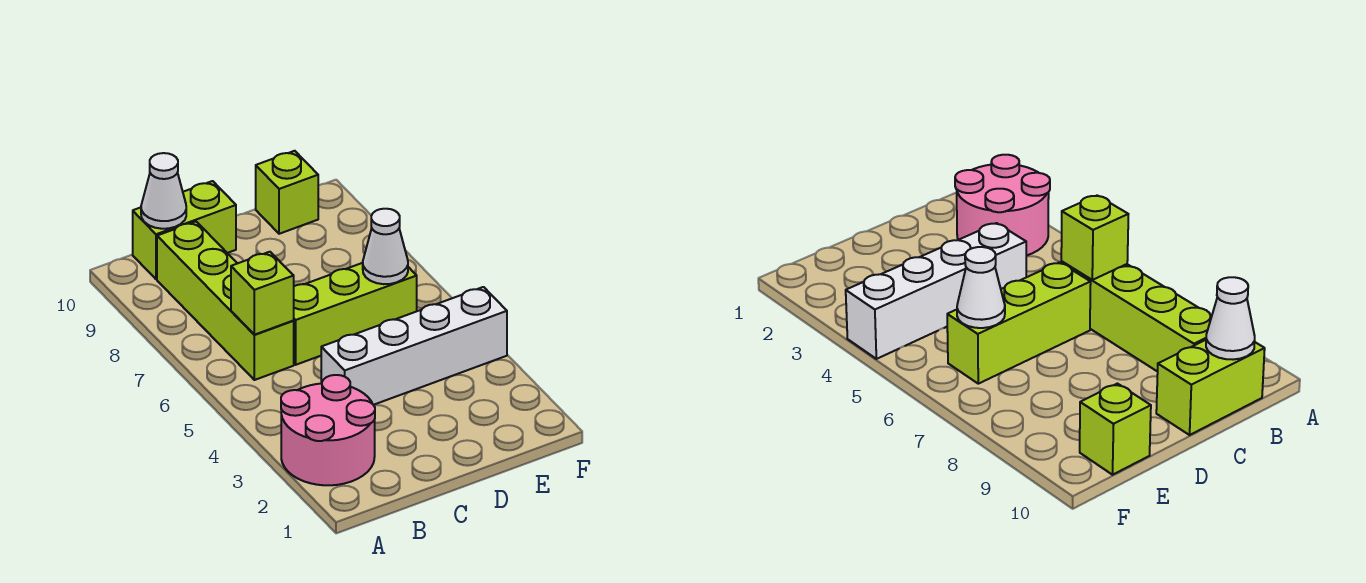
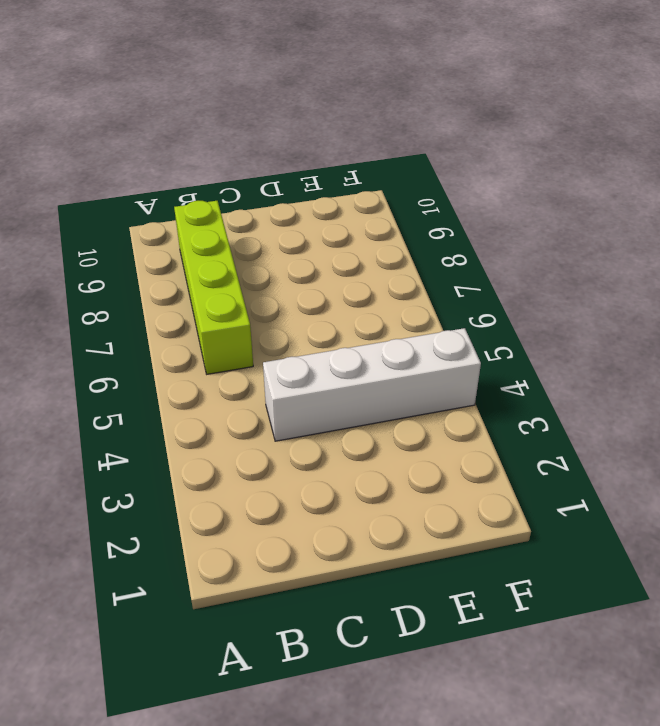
none -> pink 2x2 round brick [281,375,375,485]
none -> lime 1x2 brick [133,181,236,279]

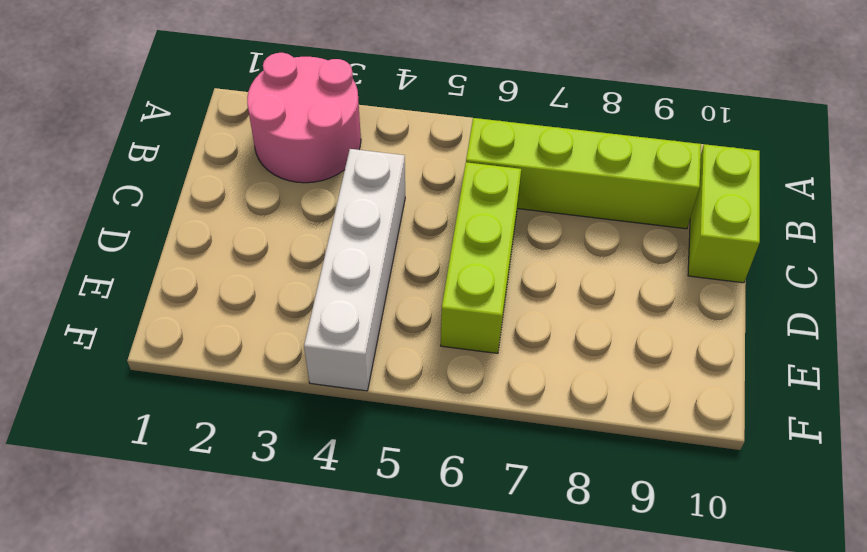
none -> lime 1x1 brick [256,151,318,234]
none -> lime 1x1 brick [231,252,294,335]

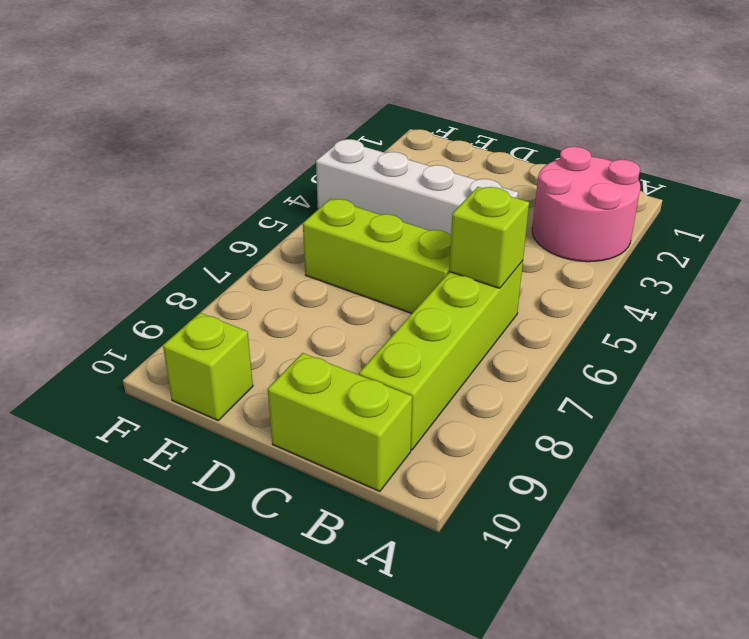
none -> white 1x1 cone [141,153,186,229]
none -> white 1x1 cone [363,209,408,284]

